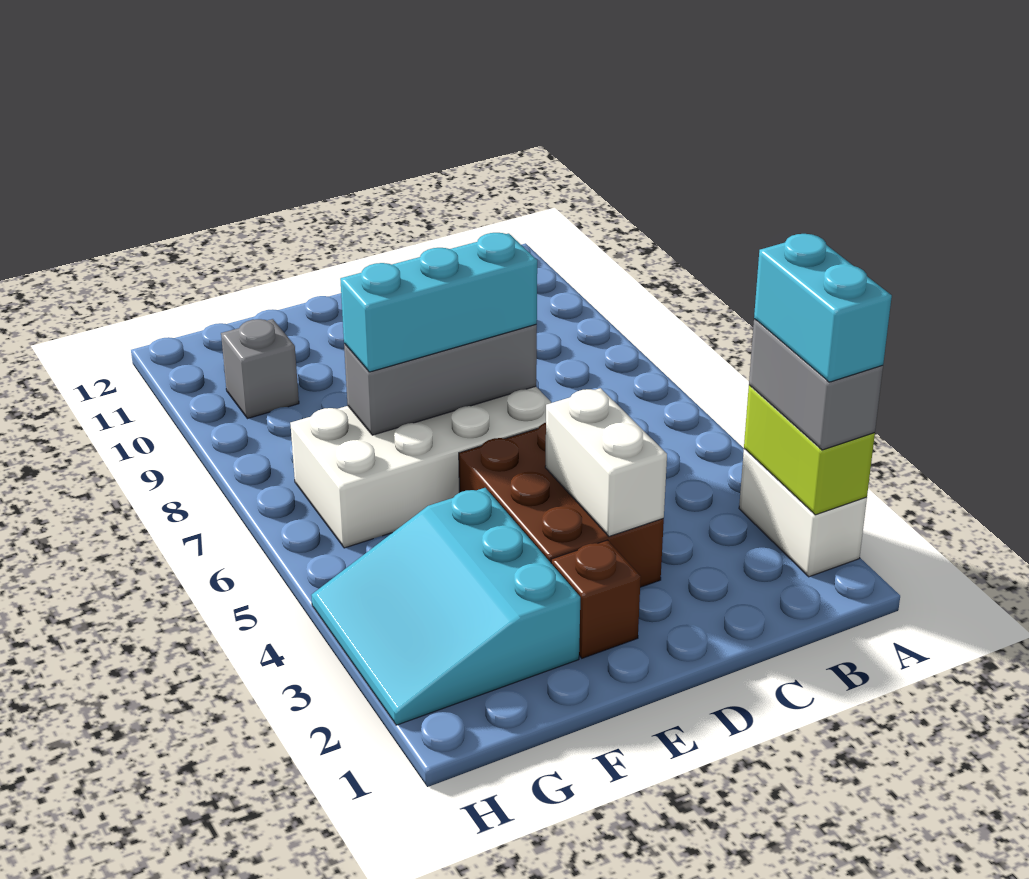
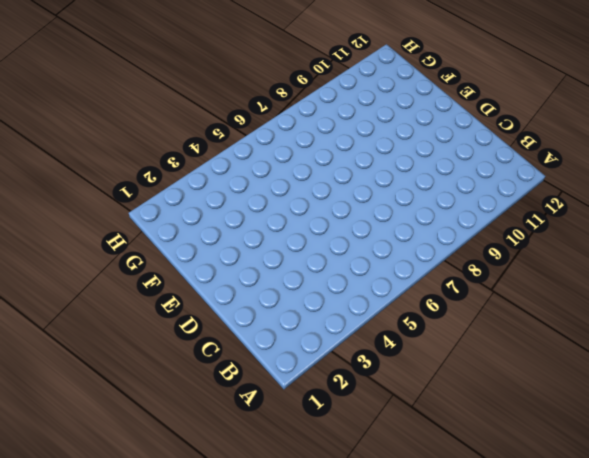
none -> white 1x2 brick [739,449,867,577]
none -> brown 2x3 brick [459,423,664,587]
none -> white 2x4 brick [290,386,551,548]

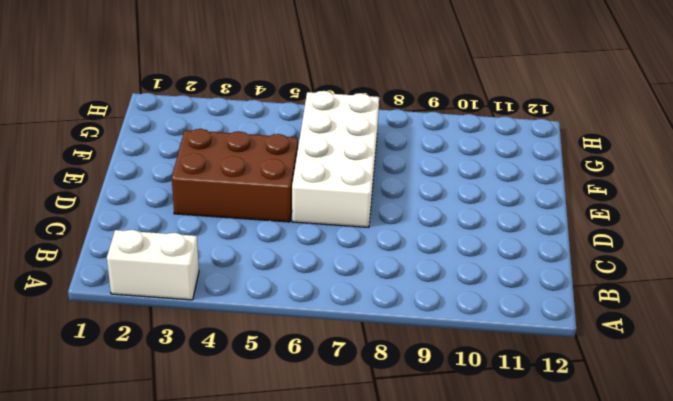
none -> brown 1x1 brick [551,540,641,658]
none -> cyan 3x3 slope [311,488,580,725]
none -> grey 1x1 brick [221,319,299,419]

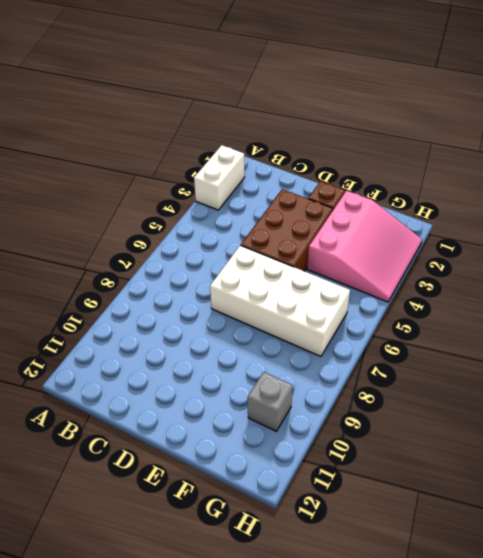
pink 3x3 slope [307,191,422,302] -> cyan 3x3 slope [311,488,580,725]
none -> lime 1x2 brick [744,385,875,515]
none -> white 1x2 brick [545,388,667,536]
none -> grey 1x3 brick [344,325,537,435]

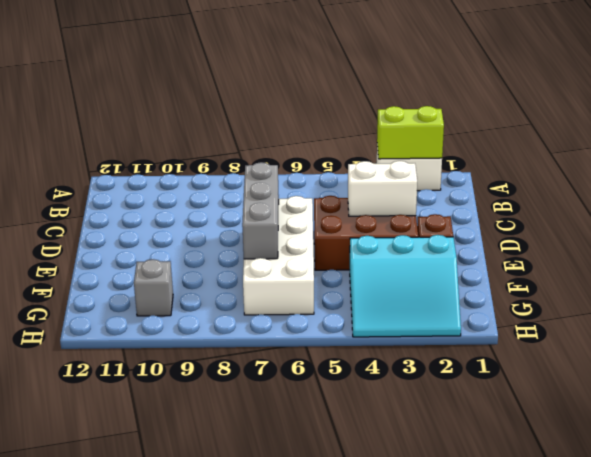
none -> grey 1x2 brick [749,319,883,450]
none -> cyan 1x3 brick [340,233,537,372]
none -> cyan 1x2 brick [754,234,892,382]

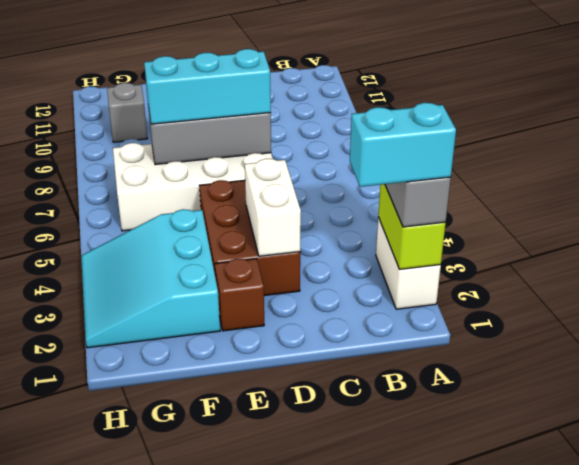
cyan 1x2 brick [350,103,456,187] -> cyan 1x2 brick turned to [754,234,892,382]

